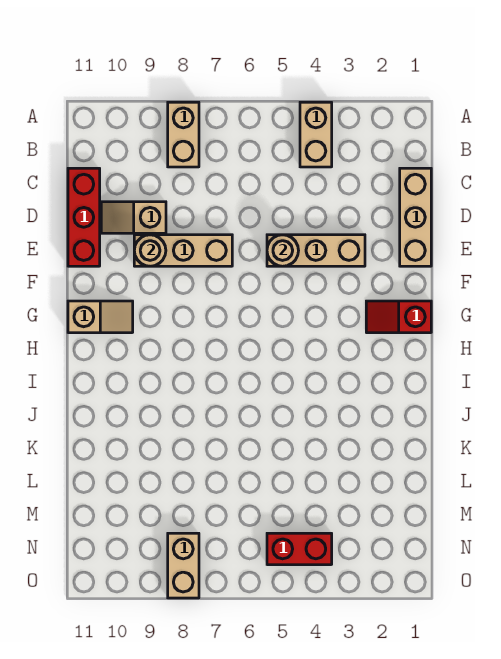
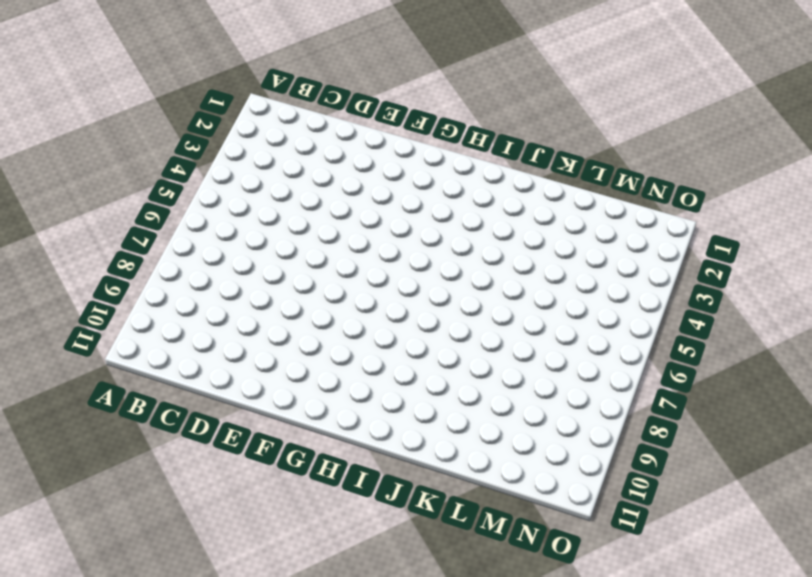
none -> tan 1x2 brick [300,102,332,167]
none -> tan 1x2 brick [168,102,199,167]
none -> tan 1x3 brick [400,168,431,266]

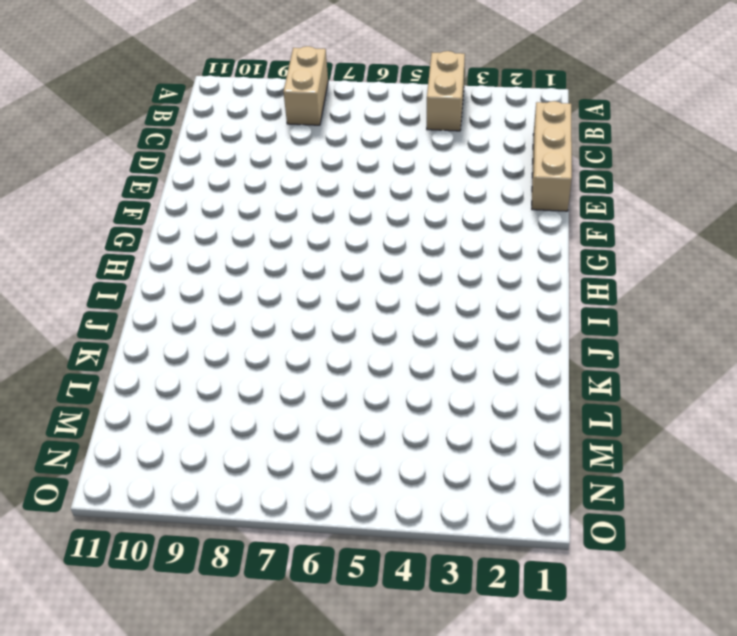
none -> red 1x3 brick [68,168,100,266]
none -> tan 1x2 slope [101,202,166,233]
none -> tan 1x3 brick [267,235,365,266]

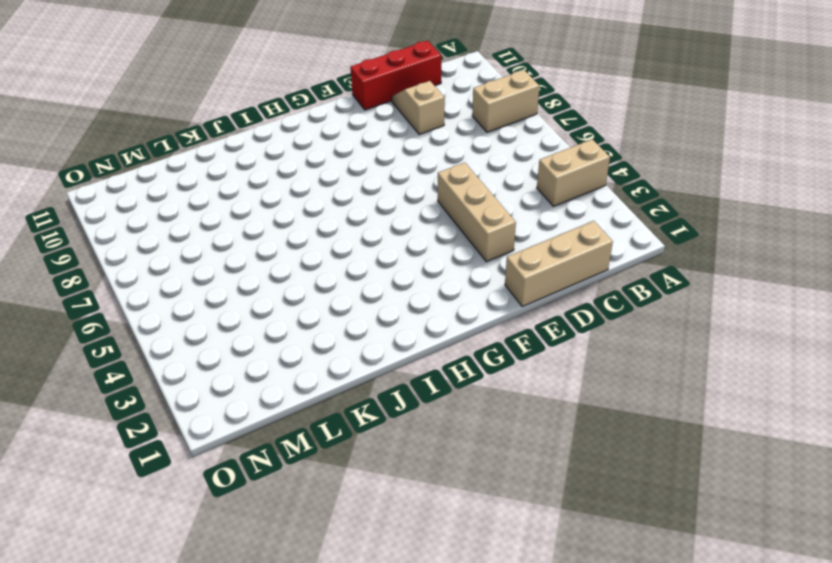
none -> tan 1x3 brick [134,235,232,266]
none -> red 1x2 slope [366,301,431,333]
none -> tan 1x2 slope [68,301,133,333]

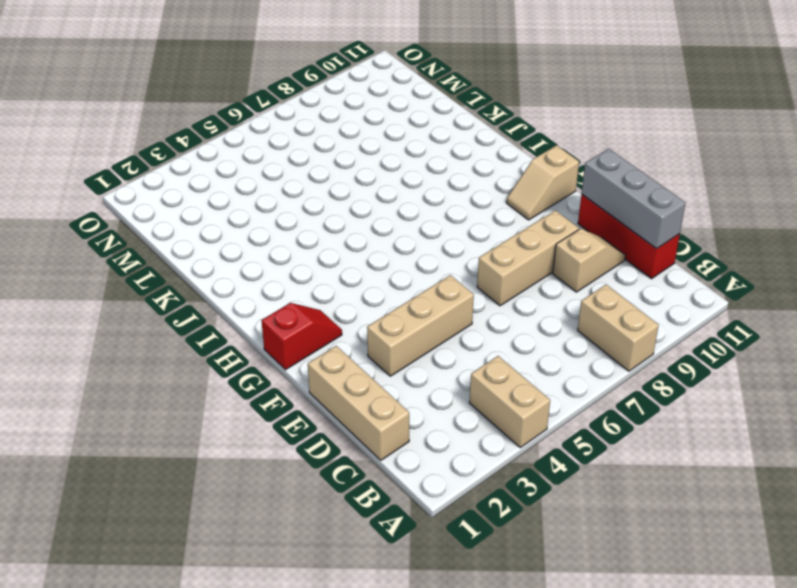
grey 1x3 brick [582,149,685,249] -> none
none -> red 1x2 brick [267,533,332,565]
none -> tan 1x2 brick [168,533,199,598]
none -> tan 1x1 round brick [267,235,299,266]

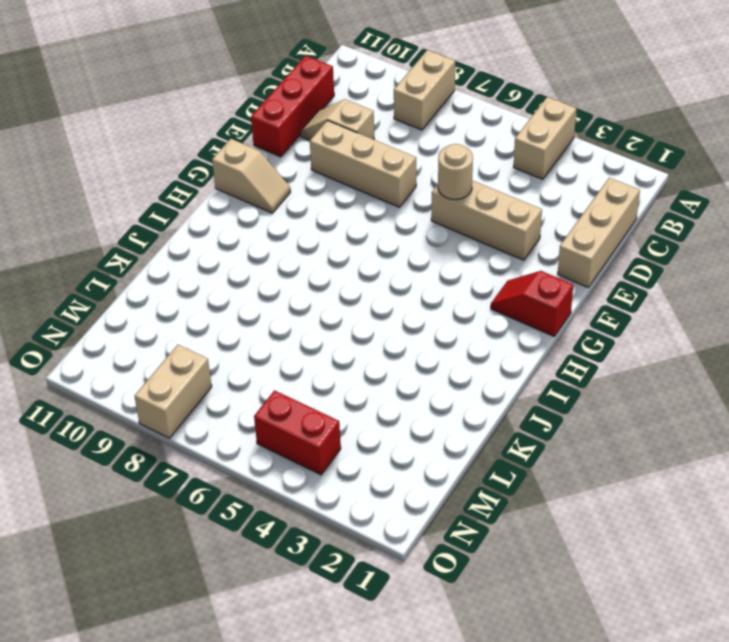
none -> tan 1x1 round brick [134,235,166,266]

